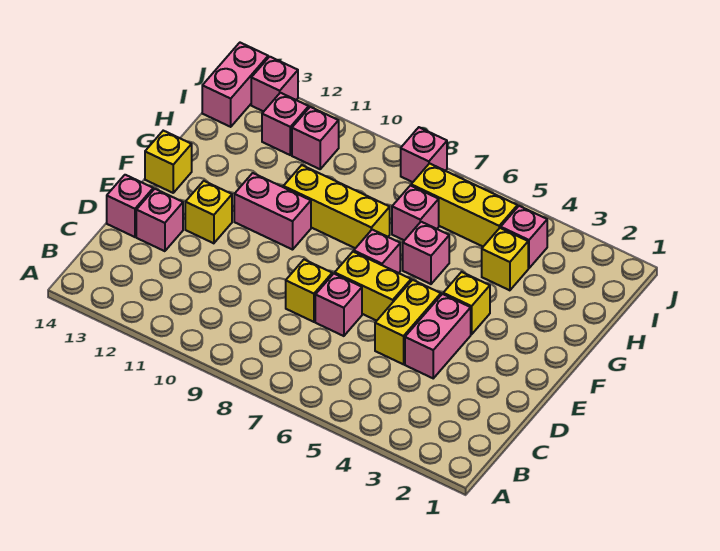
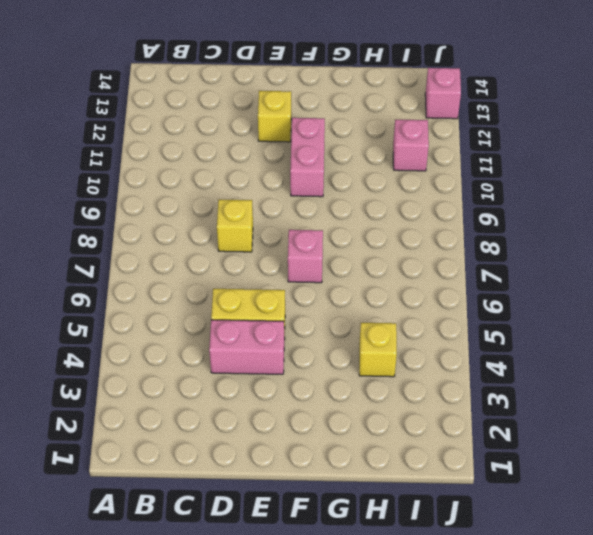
none -> pink 1x1 brick [315,274,362,336]
none -> pink 1x1 brick [136,189,183,251]
none -> pink 1x1 brick [107,175,153,237]

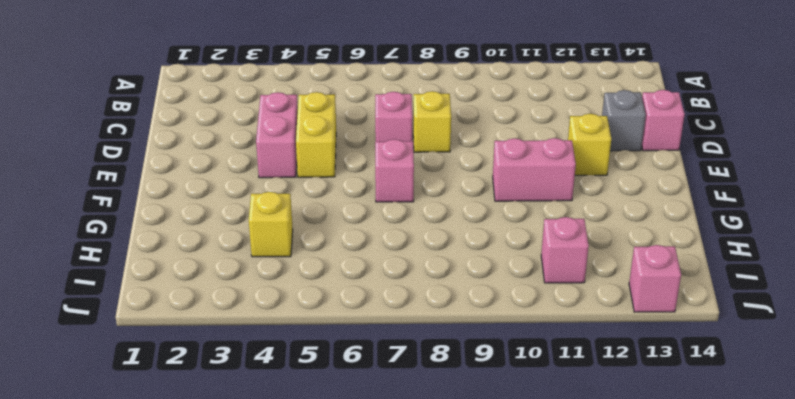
grey 1x1 brick [602,90,646,151] -> pink 1x1 brick [136,189,183,251]
none -> yellow 1x2 brick [335,252,411,321]
none -> yellow 1x1 brick [443,272,490,334]
none -> yellow 1x1 brick [145,131,192,193]

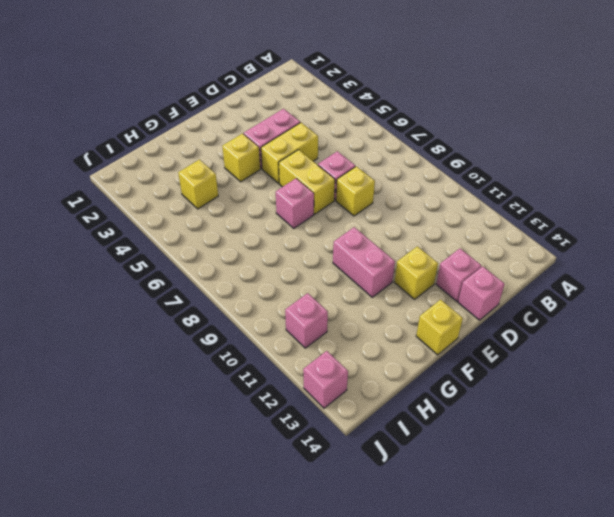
none -> pink 1x1 brick [403,222,449,284]
none -> yellow 1x3 brick [283,165,390,248]
none -> pink 1x1 brick [392,185,439,240]

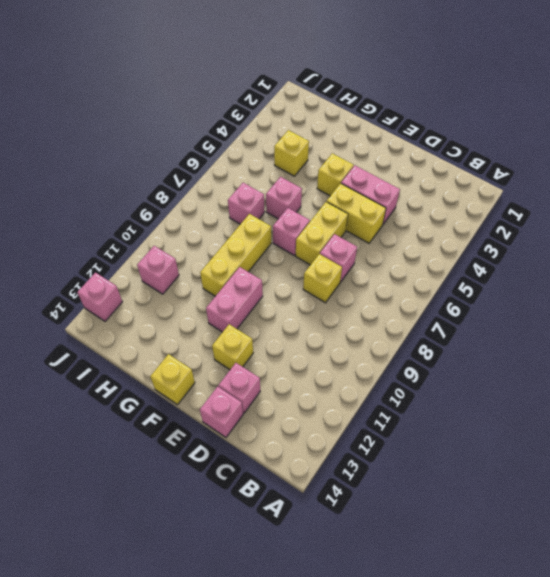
none -> pink 1x1 brick [501,206,547,268]
none -> yellow 1x3 brick [411,163,517,246]
none -> pink 1x1 brick [262,93,309,155]

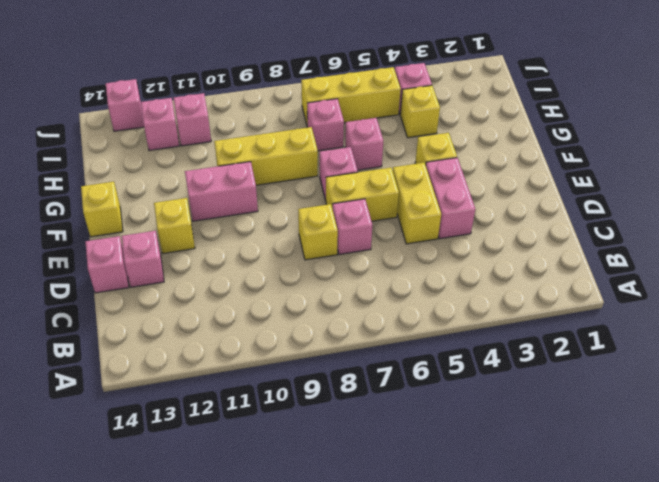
none -> pink 1x2 brick [202,43,268,127]
none -> pink 1x1 brick [401,127,447,182]

